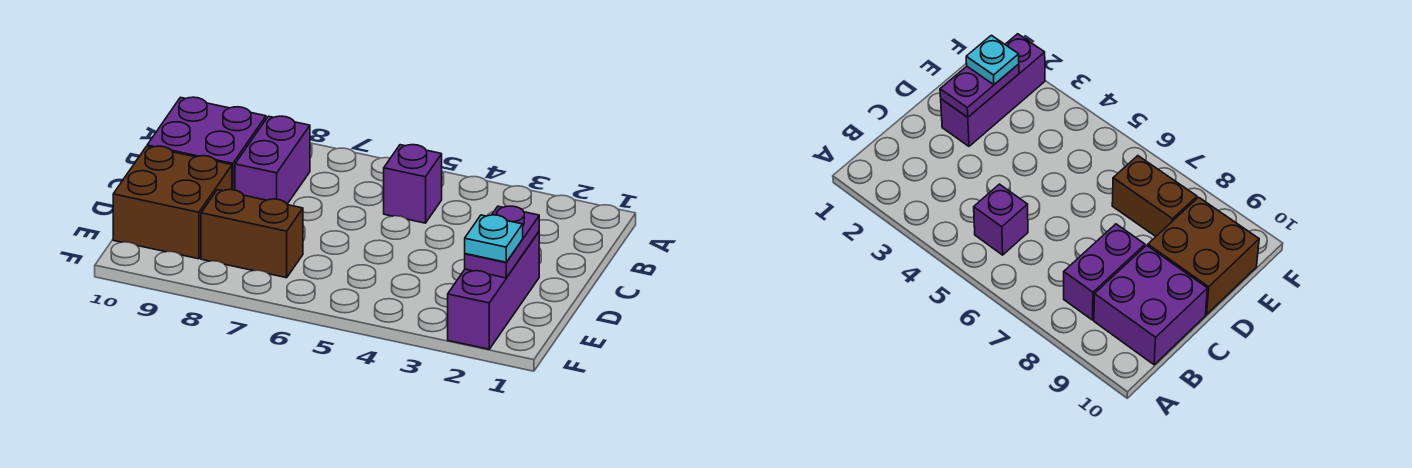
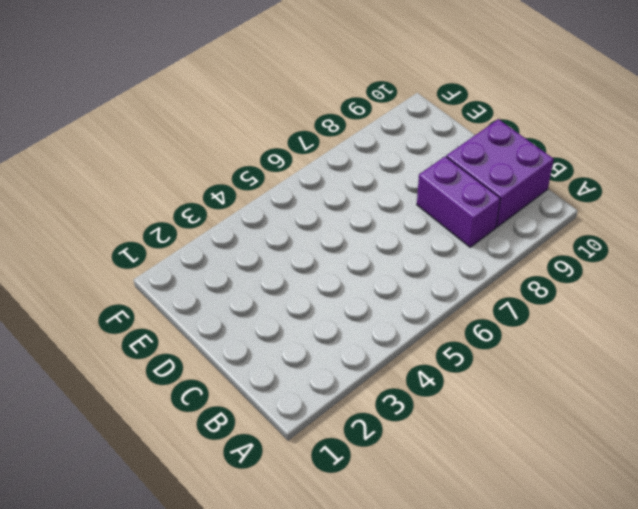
none -> purple 1x1 brick [384,145,442,223]
none -> purple 1x3 brick [448,232,539,349]

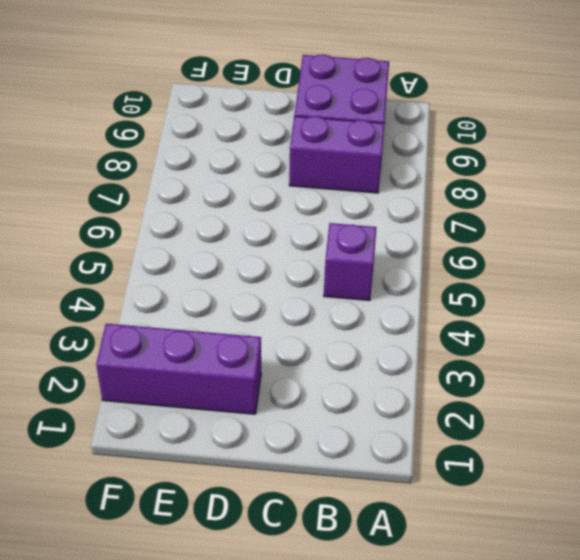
none -> brown 2x2 brick [113,146,232,259]
none -> brown 1x2 brick [201,190,303,278]

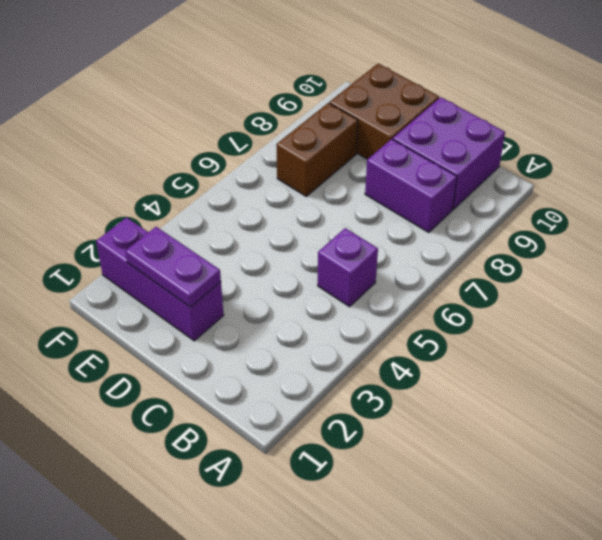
none -> cyan 1x1 plate [465,215,523,262]

